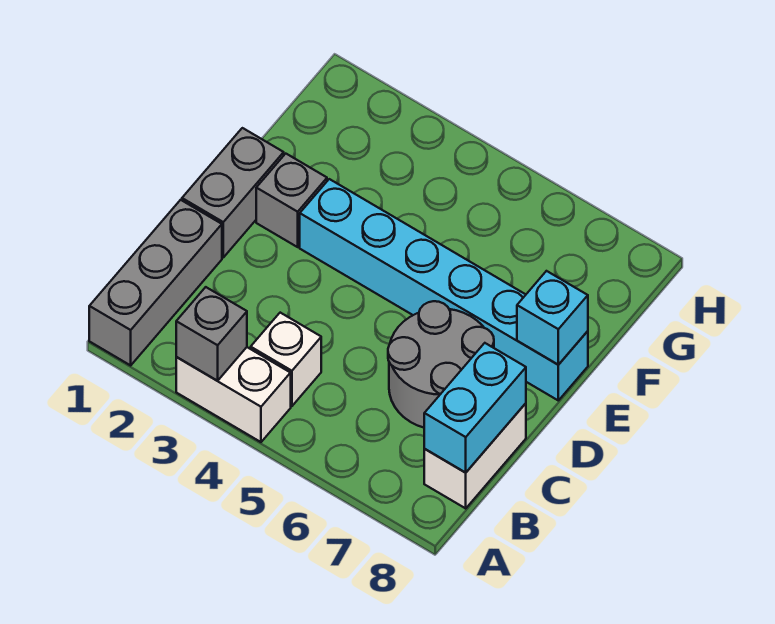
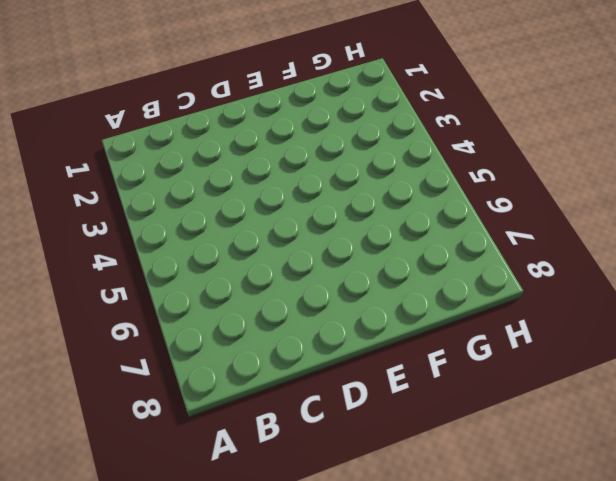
none -> grey 1x3 brick [89,200,222,365]
none -> white 1x2 brick [176,347,291,442]

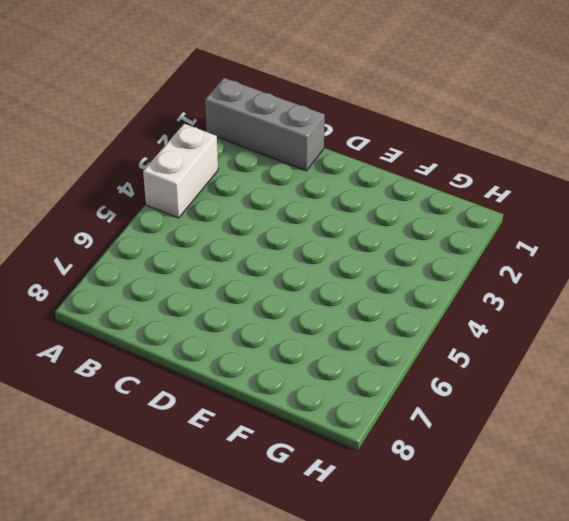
none -> white 1x1 brick [251,313,321,406]
none -> white 1x2 brick [424,403,526,508]

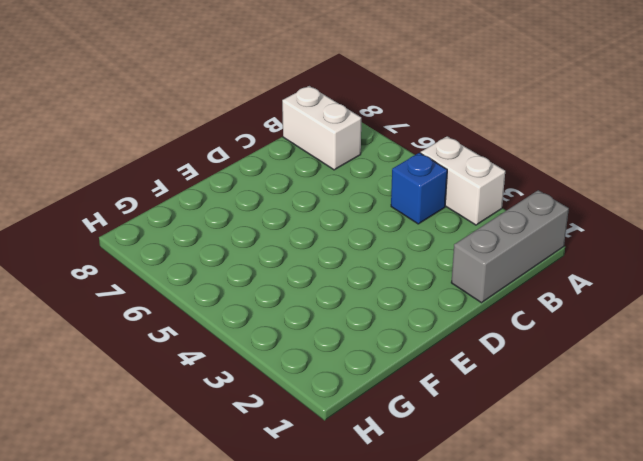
blue 1x1 brick [391,153,447,224] -> white 1x1 brick [251,313,321,406]
white 1x2 brick [282,86,361,170] -> white 1x2 brick turned to [424,403,526,508]
none -> grey 2x2 round brick [388,301,494,428]
none -> grey 1x2 brick [182,128,284,257]

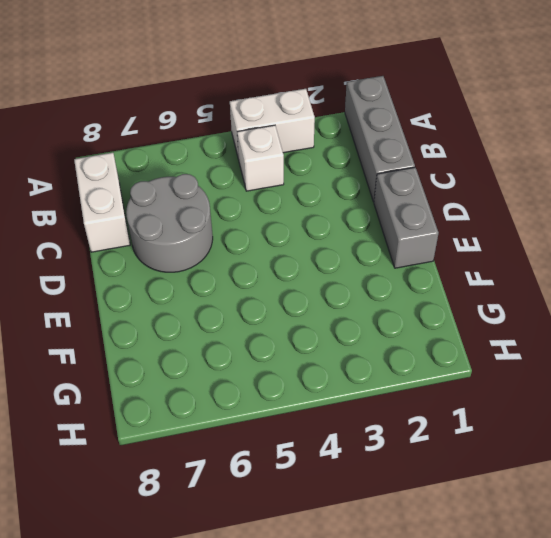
none -> grey 1x1 brick [256,154,327,247]
none -> cyan 1x6 brick [300,179,588,400]

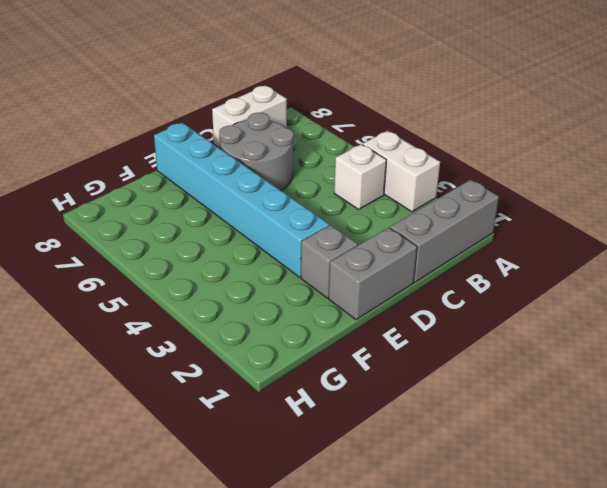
none -> grey 1x1 brick [176,287,247,381]
none -> cyan 1x2 brick [424,343,526,473]

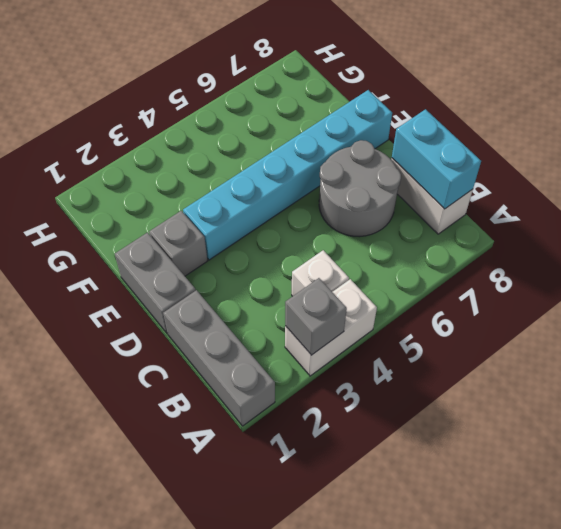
none -> cyan 1x1 brick [517,271,588,365]

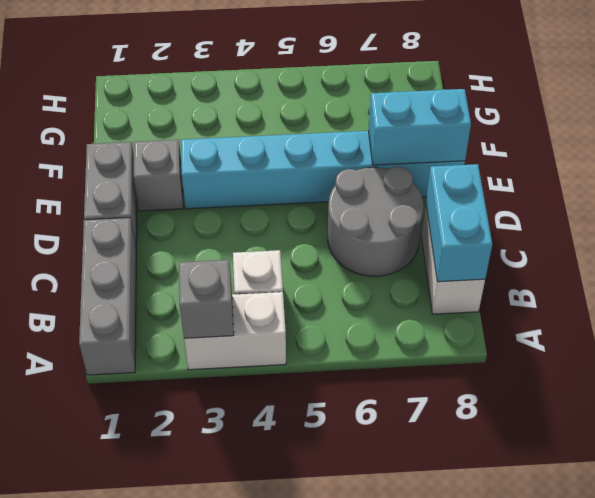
cyan 1x2 brick [368,89,471,165] -> cyan 1x1 brick [517,271,588,365]

